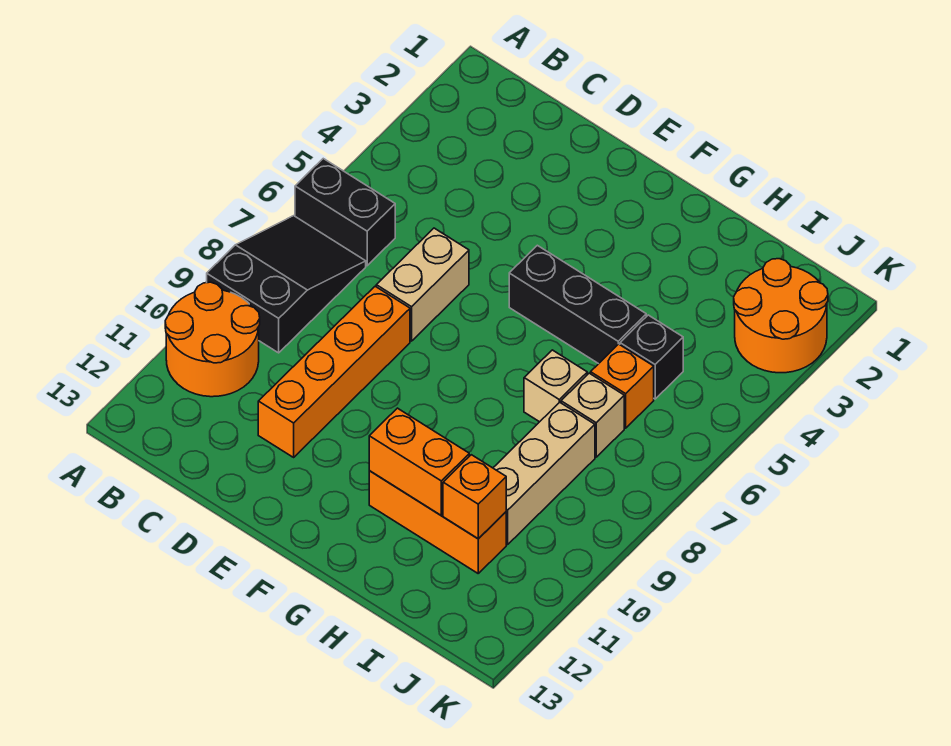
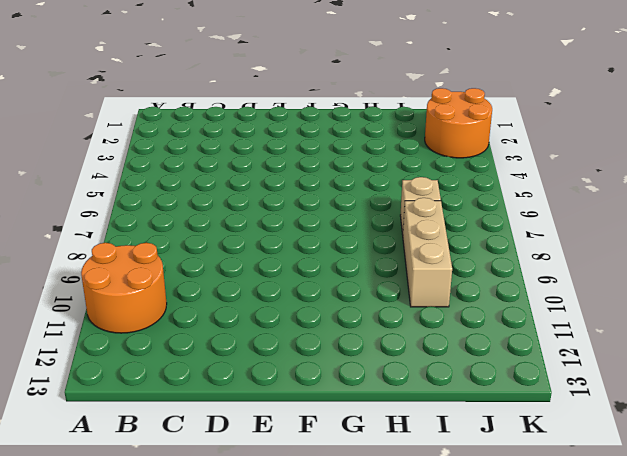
none -> black 1x2 brick [295,159,395,266]
none -> black 2x3 slope [207,216,366,353]
none -> tan 1x2 brick [376,228,469,341]

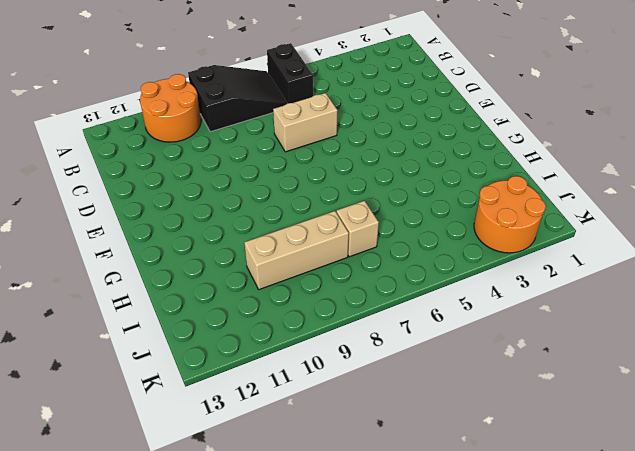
none -> orange 1x4 brick [258,286,410,457]
none -> black 1x3 brick [509,245,646,364]
none -> orange 1x3 brick [369,471,506,573]

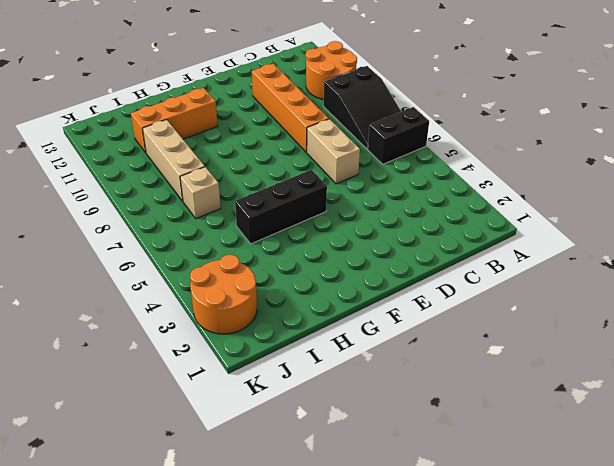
none -> tan 1x1 brick [524,350,587,422]
none -> black 1x1 brick [620,315,683,399]
none -> orange 1x1 brick [591,344,654,428]

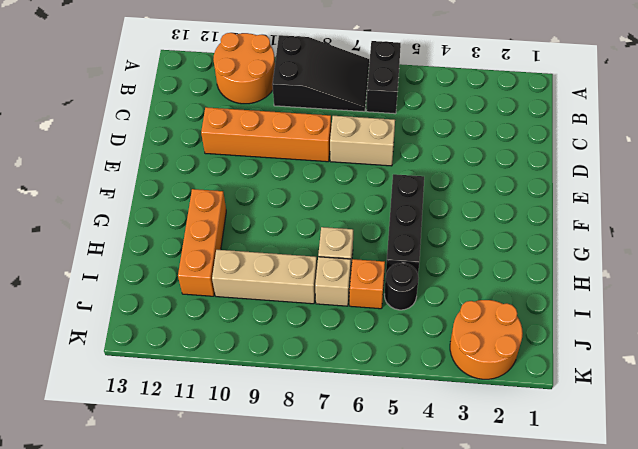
black 1x1 round brick [384,263,419,310] -> black 1x1 brick [620,315,683,399]
none -> orange 1x2 brick [369,408,469,515]
none -> orange 1x1 brick [443,455,506,539]

